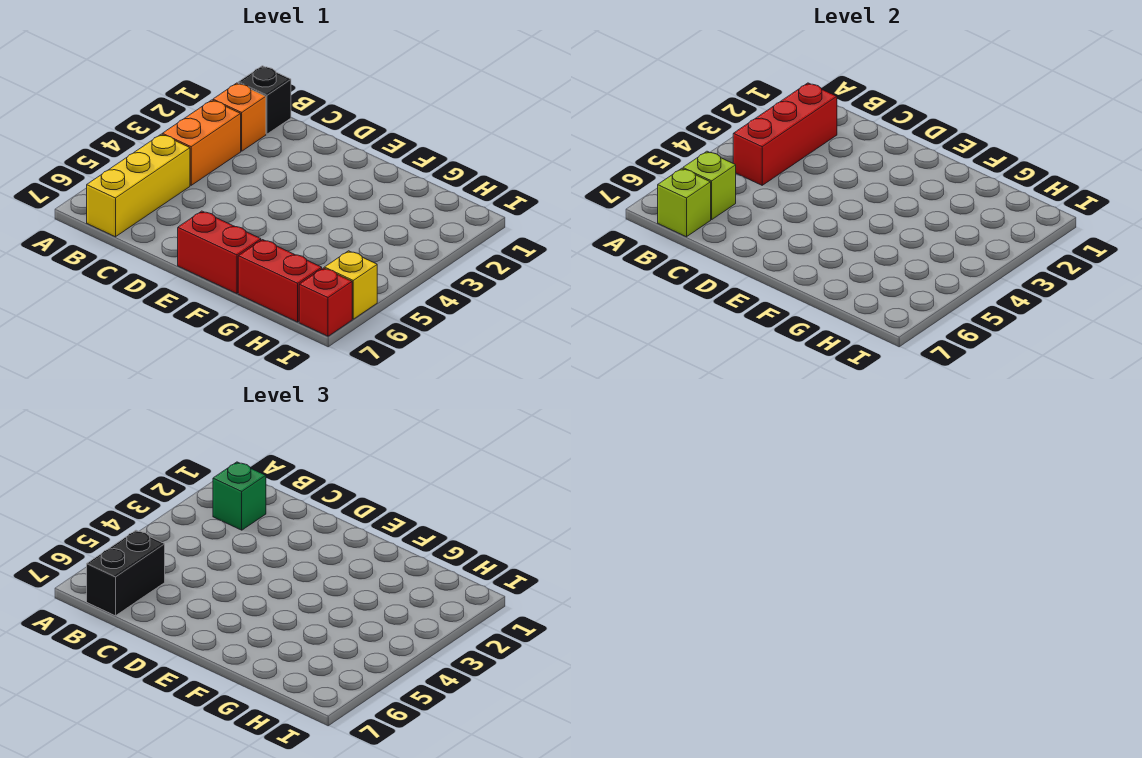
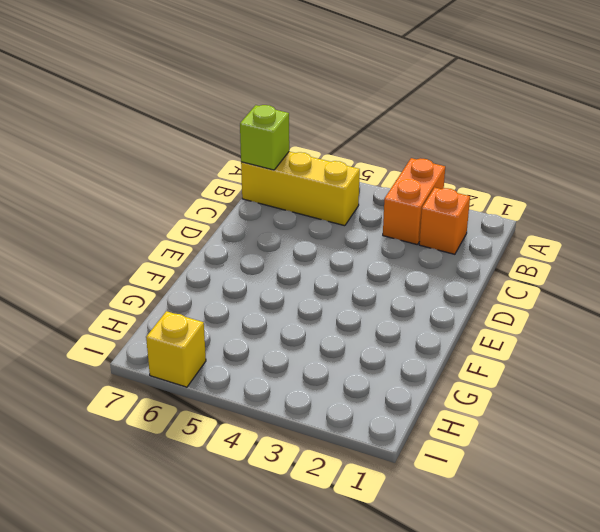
orange 1x2 brick [383,158,445,245] -> orange 1x2 brick turned to [162,100,241,185]
none -> black 1x1 brick [238,66,291,134]
none -> red 1x2 brick [178,211,261,294]
none -> red 1x2 brick [238,240,322,322]

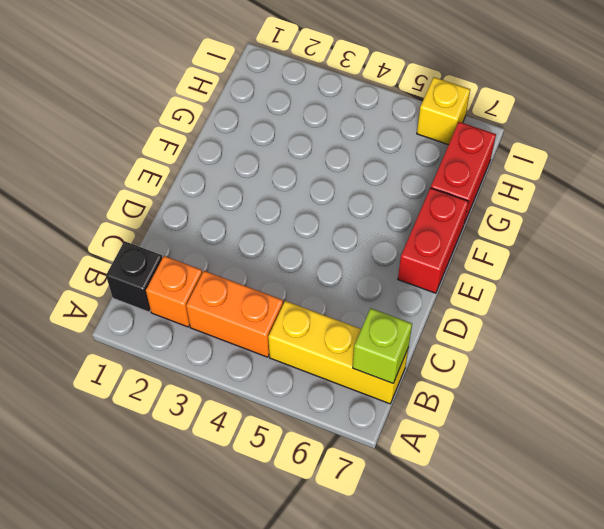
none -> red 1x1 brick [299,268,352,336]
none -> red 1x3 brick [733,83,837,185]
none -> lime 1x1 brick [683,151,736,220]

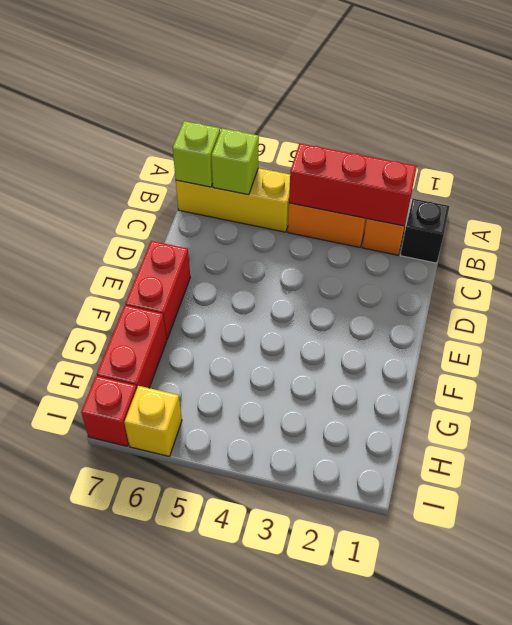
none -> green 1x1 brick [213,462,266,530]
none -> black 1x2 brick [87,530,165,616]

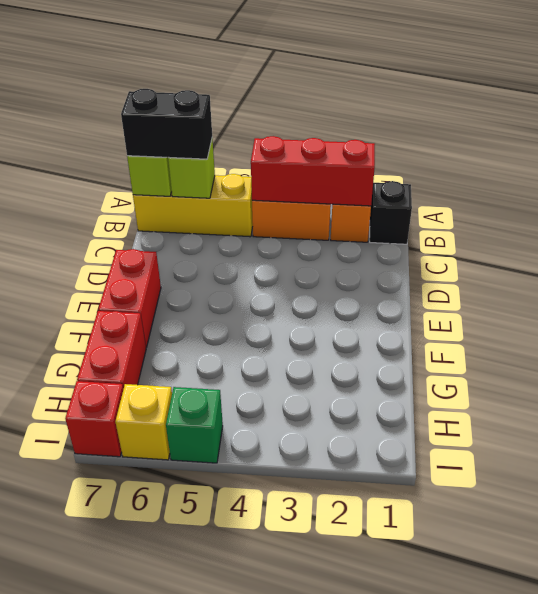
green 1x1 brick [166,387,223,463] -> green 1x1 brick moved to [213,462,266,530]

